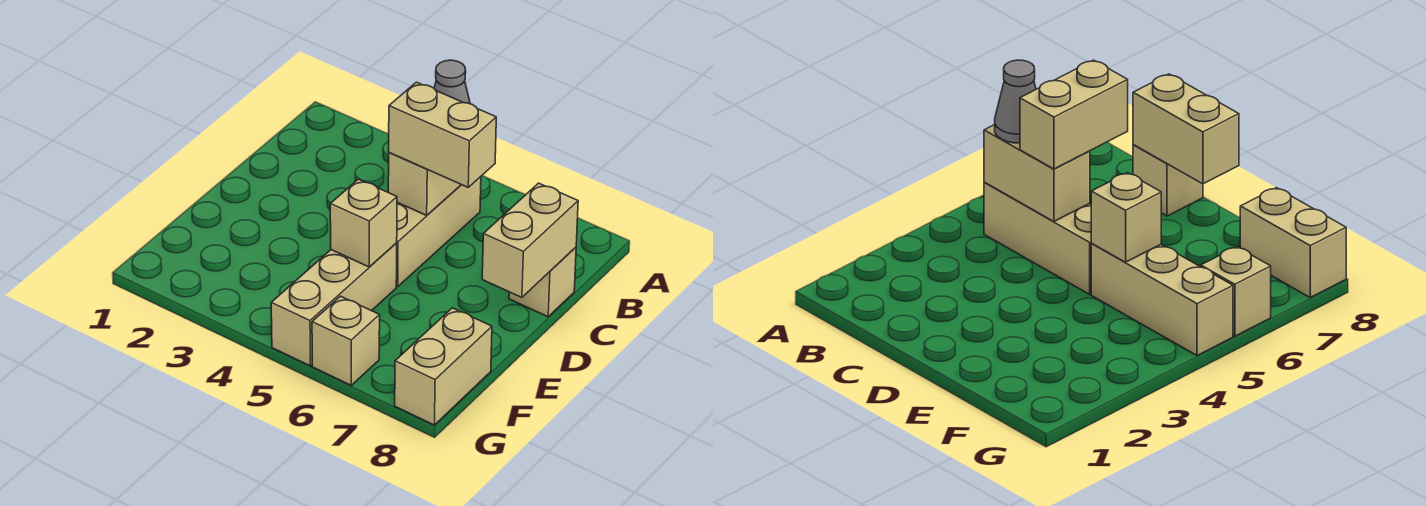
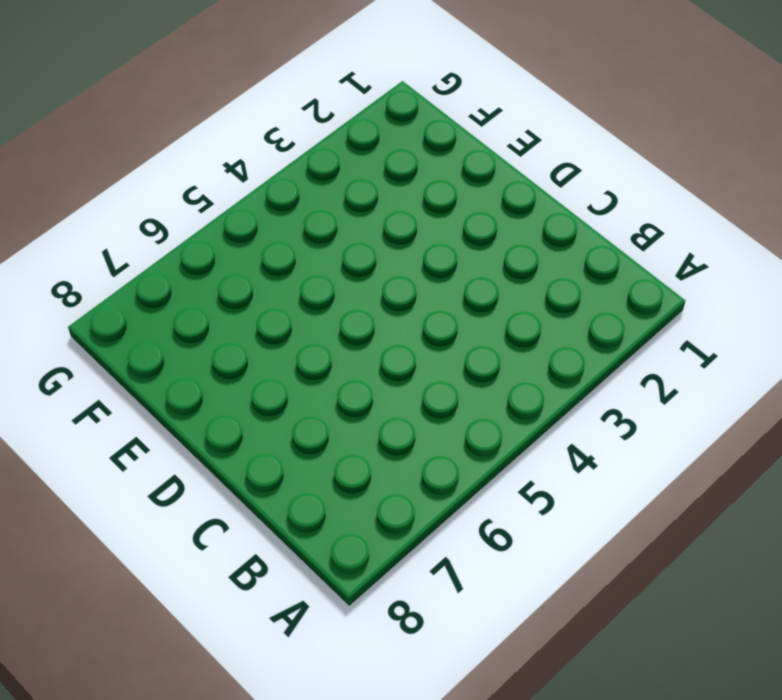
none -> tan 1x3 brick [396,177,481,287]
none -> tan 1x1 brick [509,247,576,317]

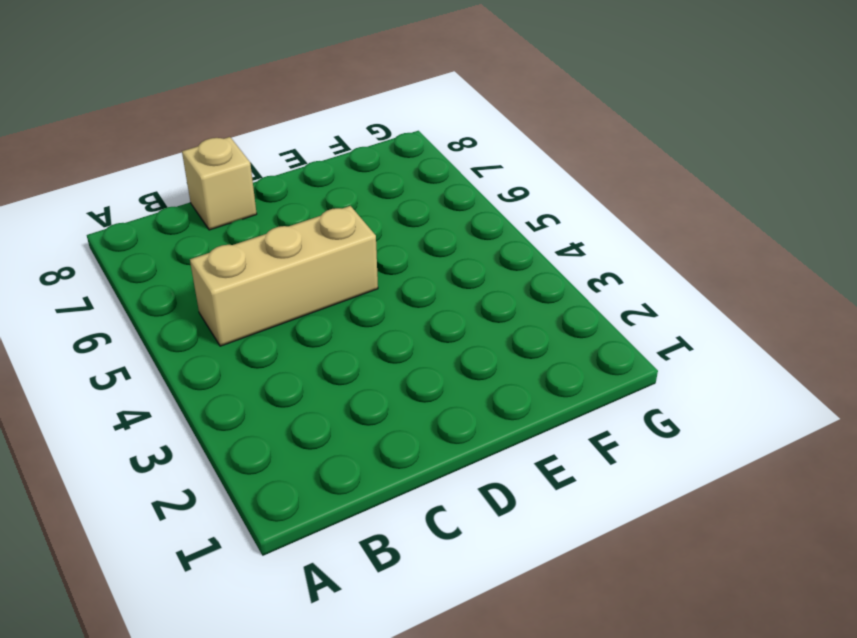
none -> tan 1x3 brick [271,243,397,366]
none -> tan 1x2 brick [395,308,492,425]

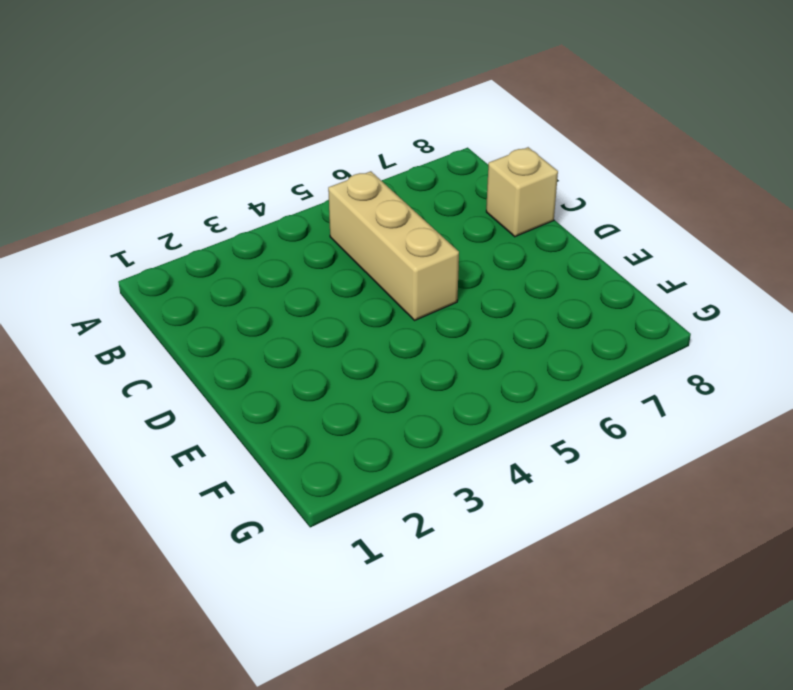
none -> tan 1x3 brick [271,243,397,366]
none -> tan 1x2 brick [395,308,492,425]

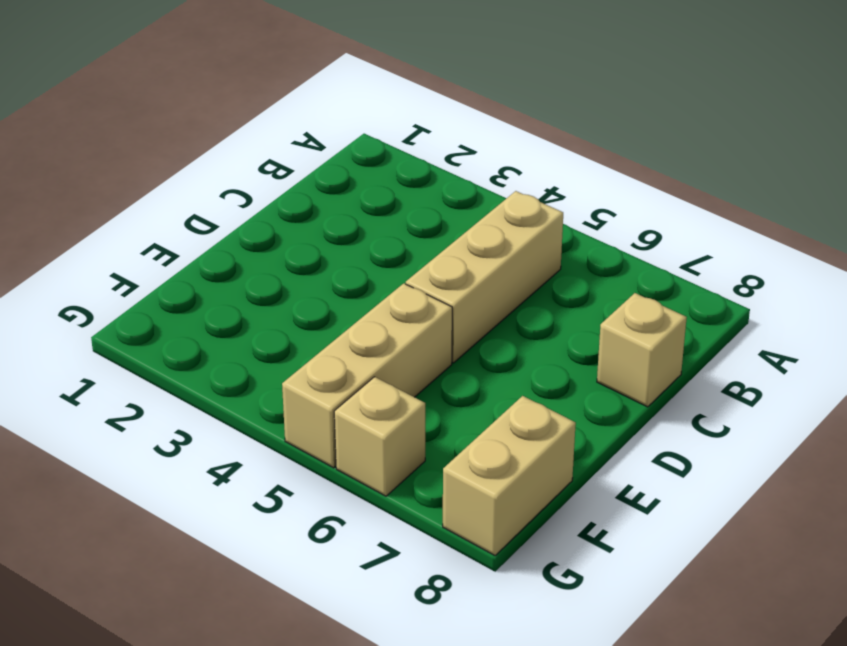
none -> tan 1x2 brick [388,153,461,215]
none -> tan 1x2 brick [482,183,578,297]

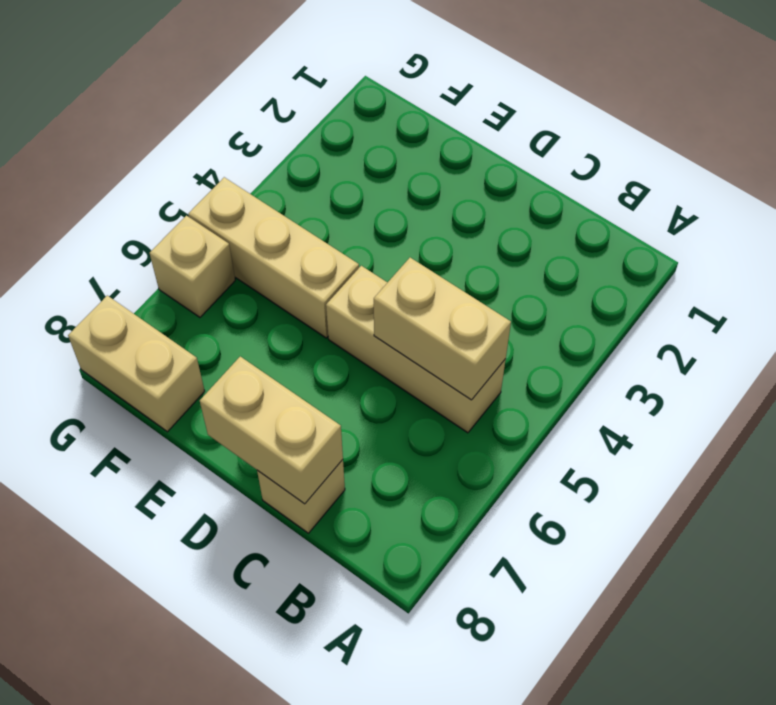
none -> tan 1x1 brick [330,179,397,267]
none -> grey 1x1 cone [434,60,470,104]

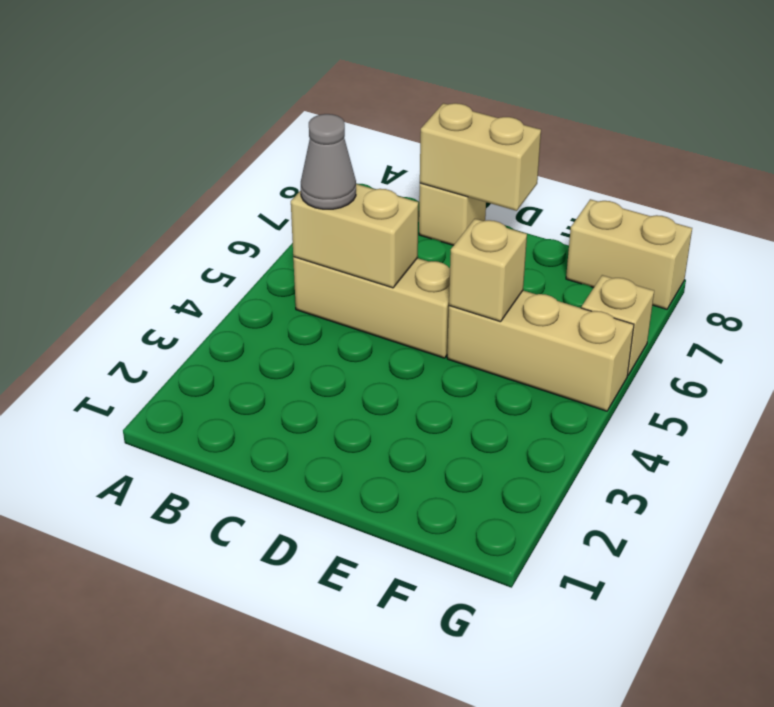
none -> tan 1x2 brick [389,82,496,187]

